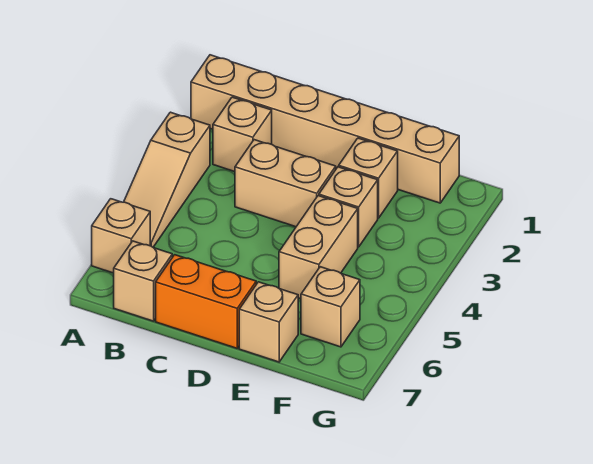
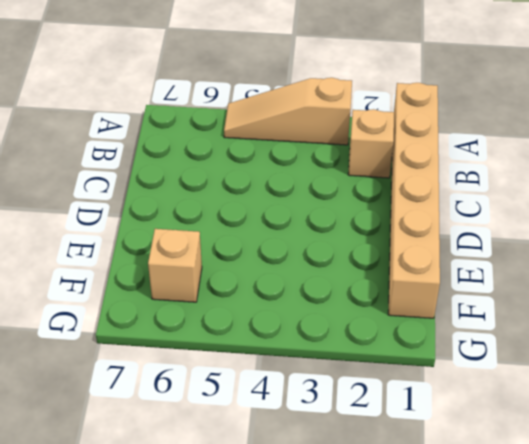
none -> tan 1x1 brick [92,199,150,273]
none -> tan 1x1 brick [114,241,172,321]
none -> tan 1x2 brick [235,140,336,227]

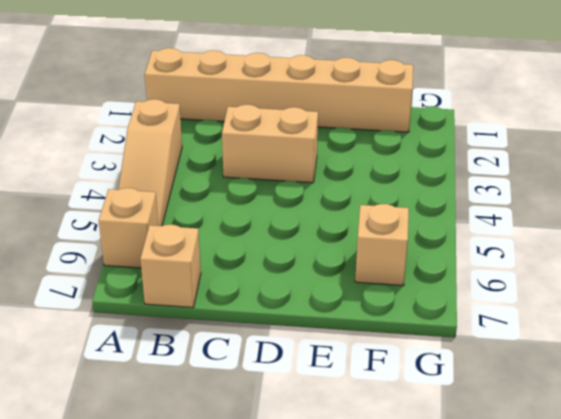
none -> tan 1x1 brick [213,97,272,172]
none -> orange 1x2 brick [156,255,256,348]
none -> tan 1x1 brick [339,138,398,218]

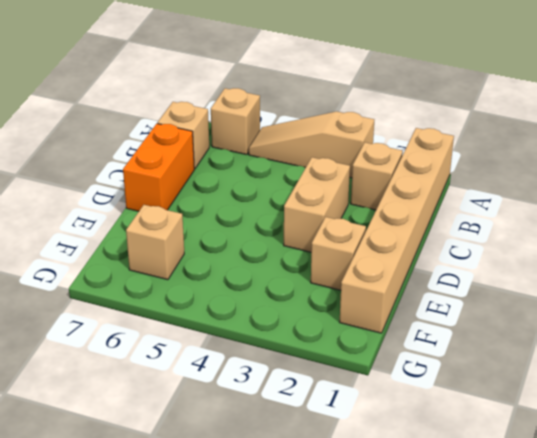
none -> tan 1x1 brick [319,167,378,247]
none -> tan 1x2 brick [279,196,358,299]
none -> tan 1x1 brick [239,282,298,362]

